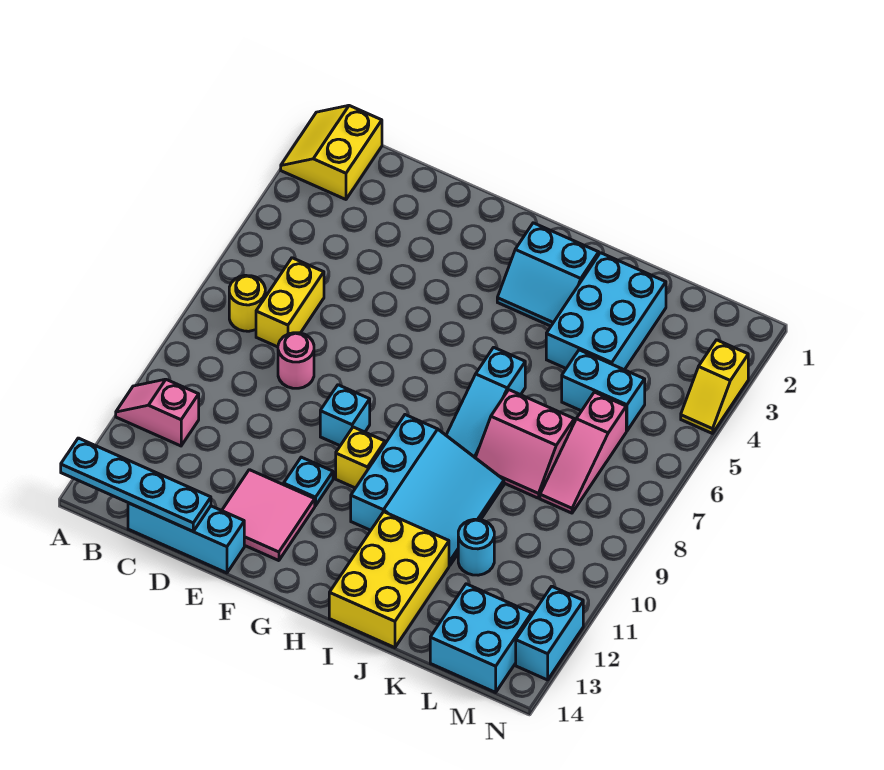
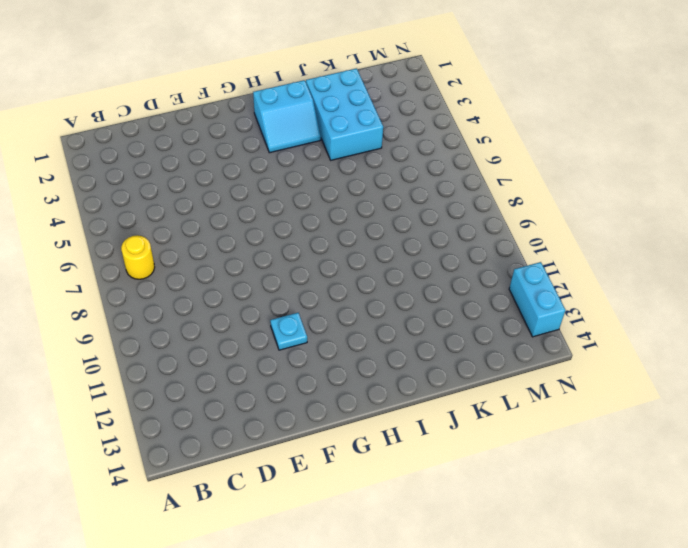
none -> yellow 2x2 slope [281,105,382,199]
none -> pink 1x2 slope [116,379,199,446]
none -> yellow 1x2 brick [256,258,324,347]

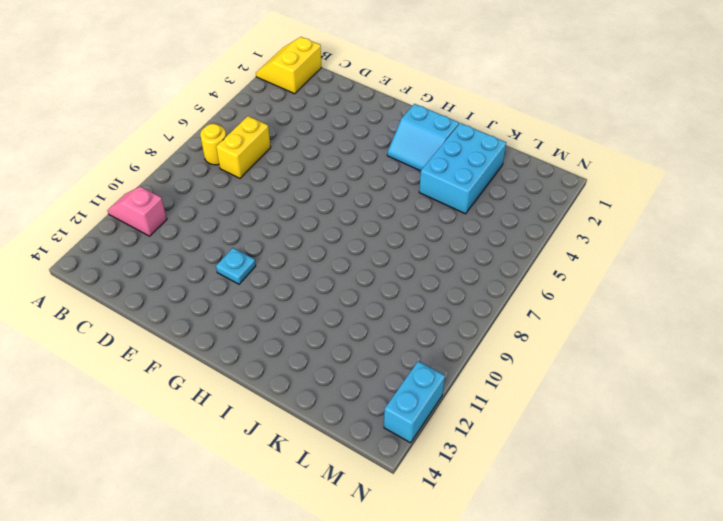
none -> cyan 1x3 brick [128,503,244,573]
none -> pink 1x1 round brick [278,333,314,388]
none -> pink 2x2 tile [222,470,315,561]

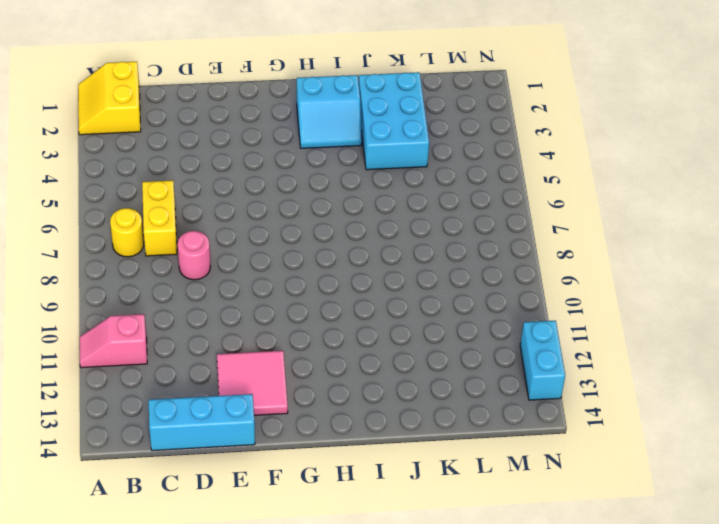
none -> cyan 1x1 brick [320,385,370,446]
none -> cyan 1x1 plate [284,457,333,506]
none -> yellow 1x1 brick [336,427,385,488]

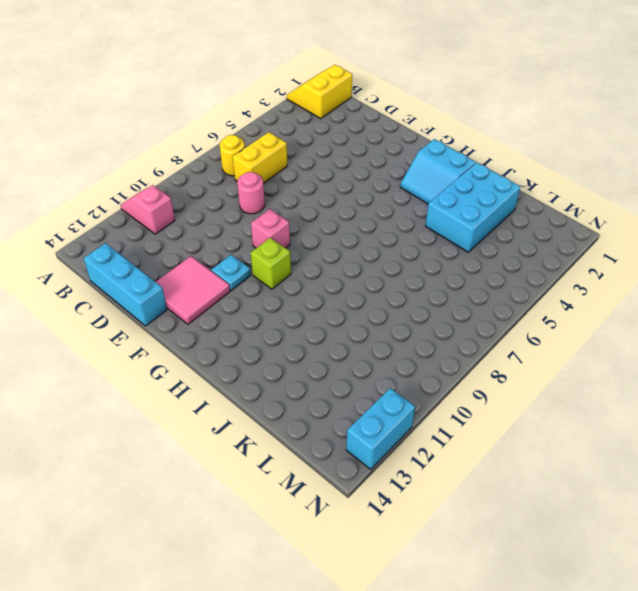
pink 1x1 brick [251,209,290,248] -> cyan 1x1 brick [320,385,370,446]
lime 1x1 brick [251,238,291,289] -> yellow 1x1 brick [336,427,385,488]
none -> cyan 3x3 slope [351,415,504,565]
none -> cyan 1x3 slope [446,347,525,458]
none -> yellow 2x3 brick [329,512,449,648]

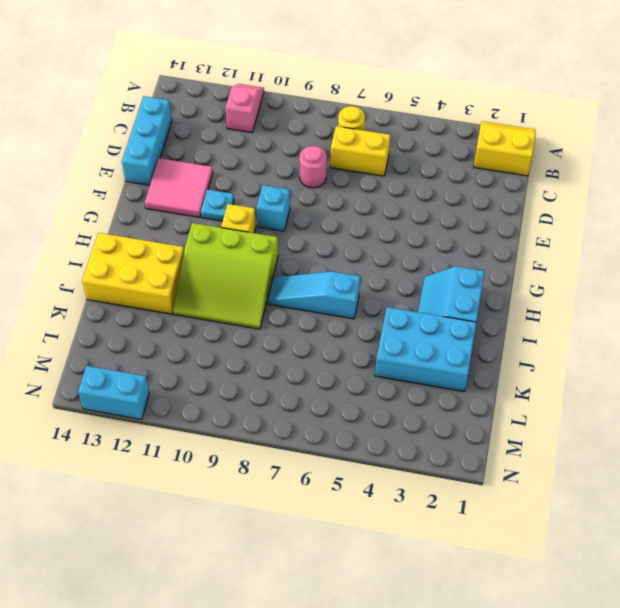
lime 3x3 slope [173,223,278,329] -> cyan 3x3 slope [351,415,504,565]
none -> pink 2x2 slope [476,390,574,498]
none -> cyan 1x2 brick [562,350,645,431]
none -> cyan 1x1 round brick [458,519,494,575]

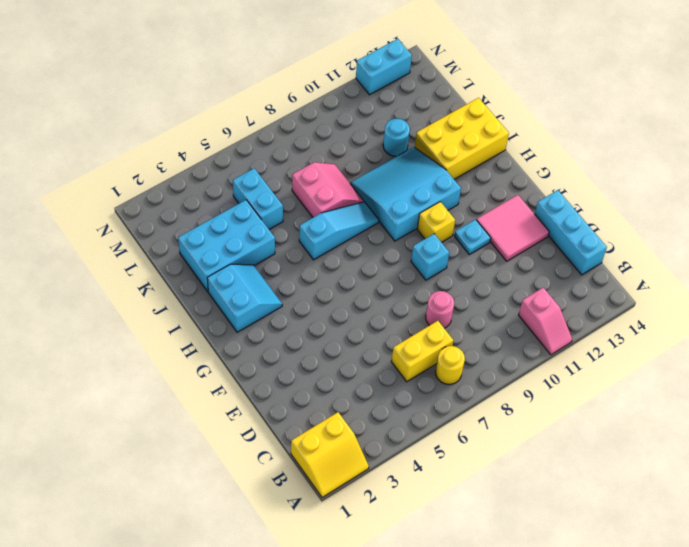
none -> pink 1x3 slope [540,392,626,513]
none -> cyan 2x2 brick [430,584,532,692]
none -> yellow 1x2 slope [681,340,748,434]

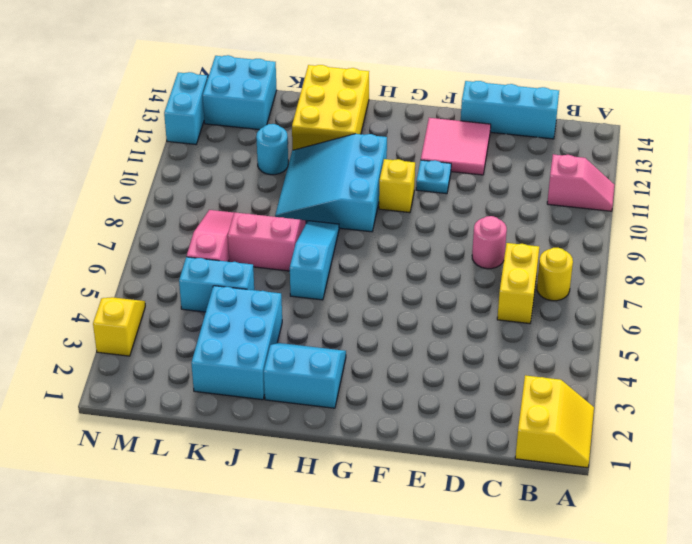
none -> cyan 1x1 brick [320,385,370,446]
none -> cyan 1x4 plate [61,438,211,531]

